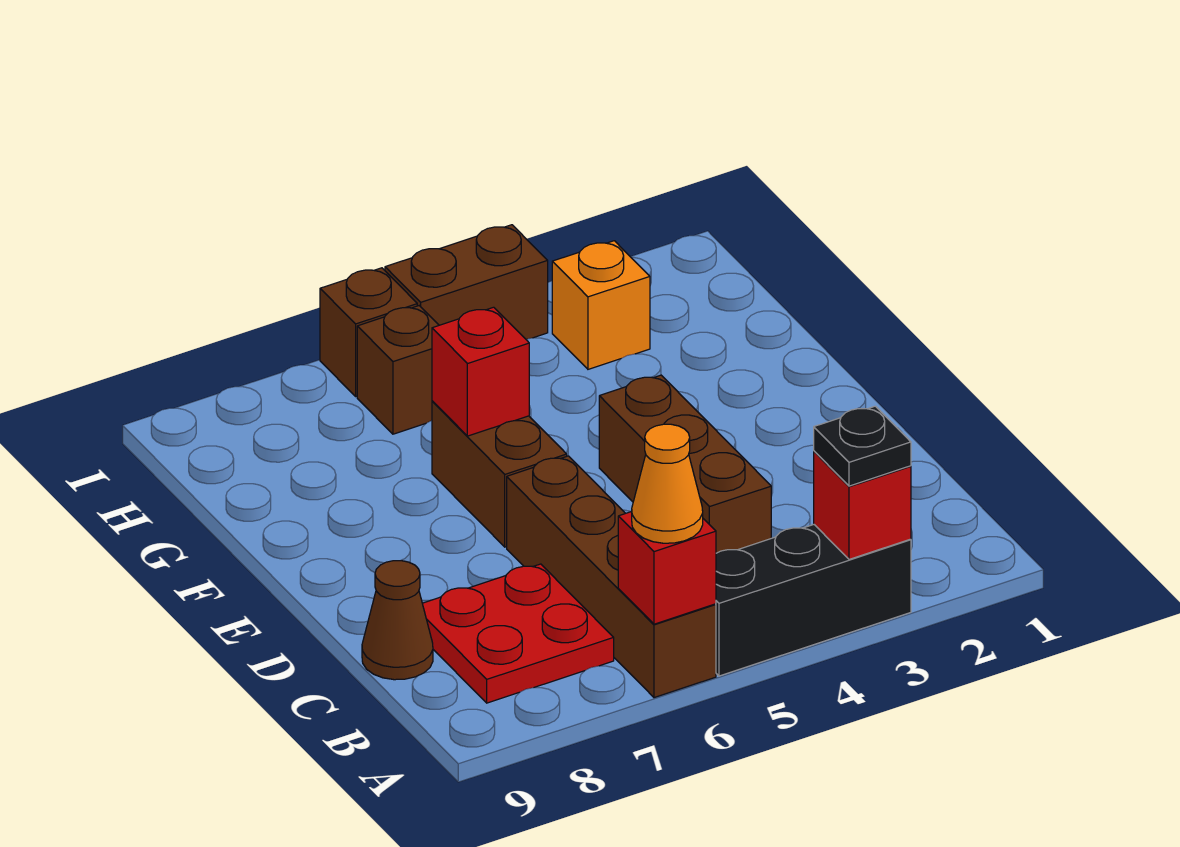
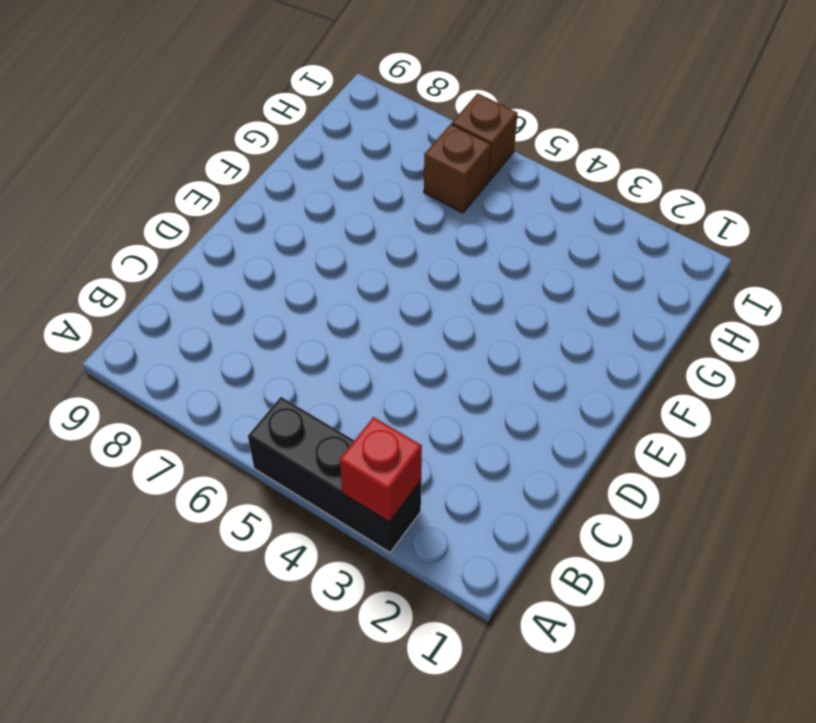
none -> brown 1x4 brick [507,456,716,698]
none -> red 2x2 plate [422,564,614,703]
none -> brown 1x3 brick [599,375,771,553]

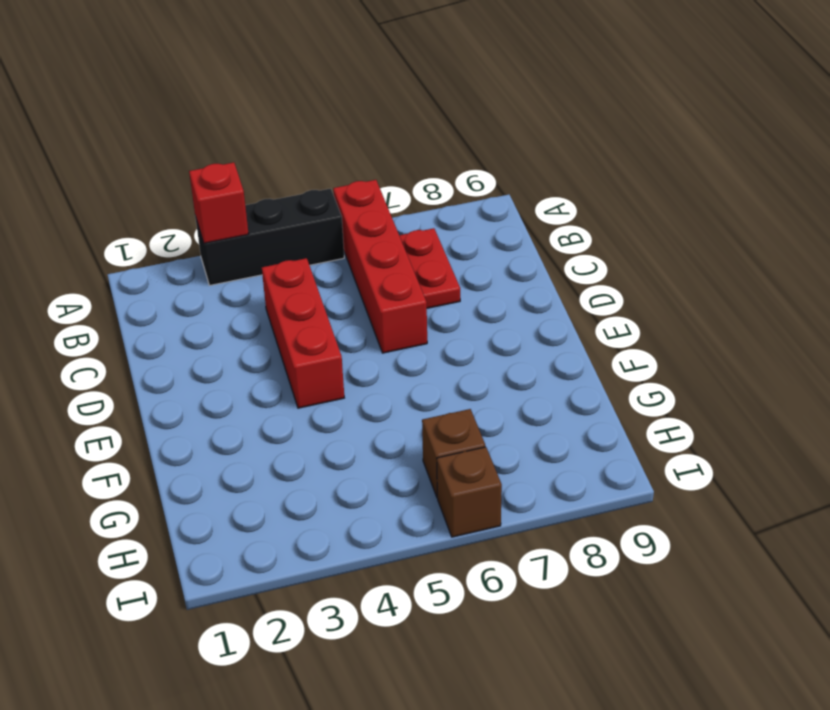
red 1x4 brick [333,180,427,353] -> brown 1x4 brick [507,456,716,698]
red 1x2 plate [399,228,460,308] -> red 2x2 plate [422,564,614,703]
red 1x3 brick [262,258,344,408] -> brown 1x3 brick [599,375,771,553]
none -> brown 1x1 cone [362,561,433,680]
none -> brown 1x2 brick [432,401,567,547]
none -> orange 1x1 brick [552,241,650,369]

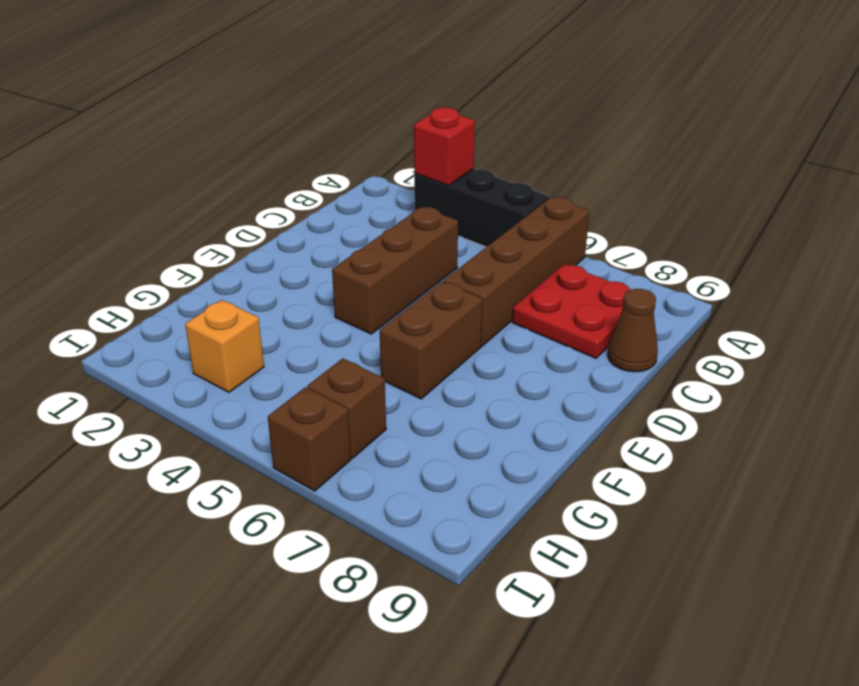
none -> brown 1x2 brick [385,225,548,339]
none -> red 1x1 brick [618,512,716,624]
none -> red 1x1 brick [432,307,529,436]

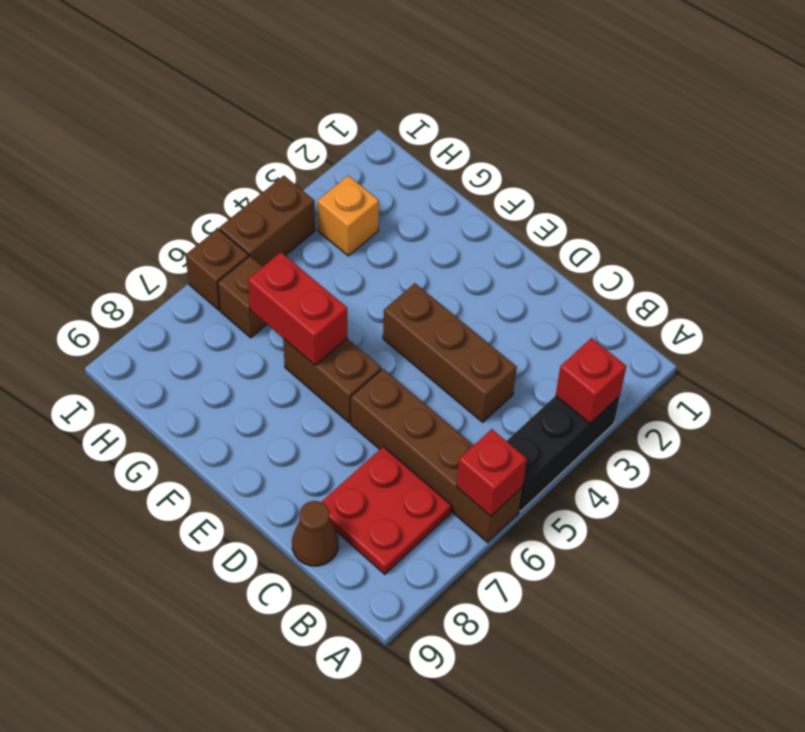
red 1x2 brick [248,252,347,365] -> red 1x1 brick [432,307,529,436]
none -> black 1x1 plate [814,406,911,486]
none -> orange 1x1 cone [632,424,703,543]

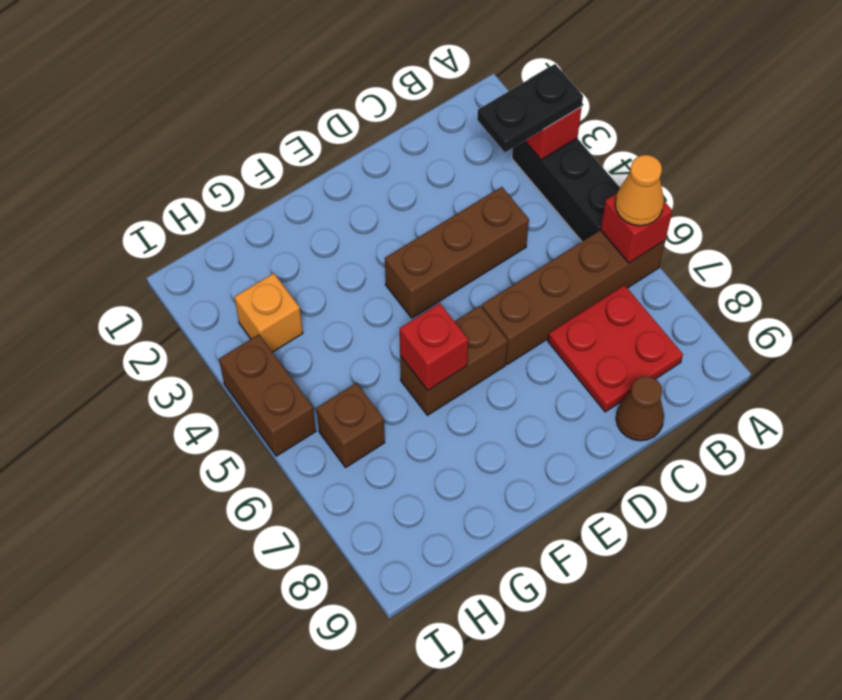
black 1x2 plate [477,64,583,152] -> black 1x1 plate [814,406,911,486]
none -> brown 1x1 brick [320,268,417,396]

